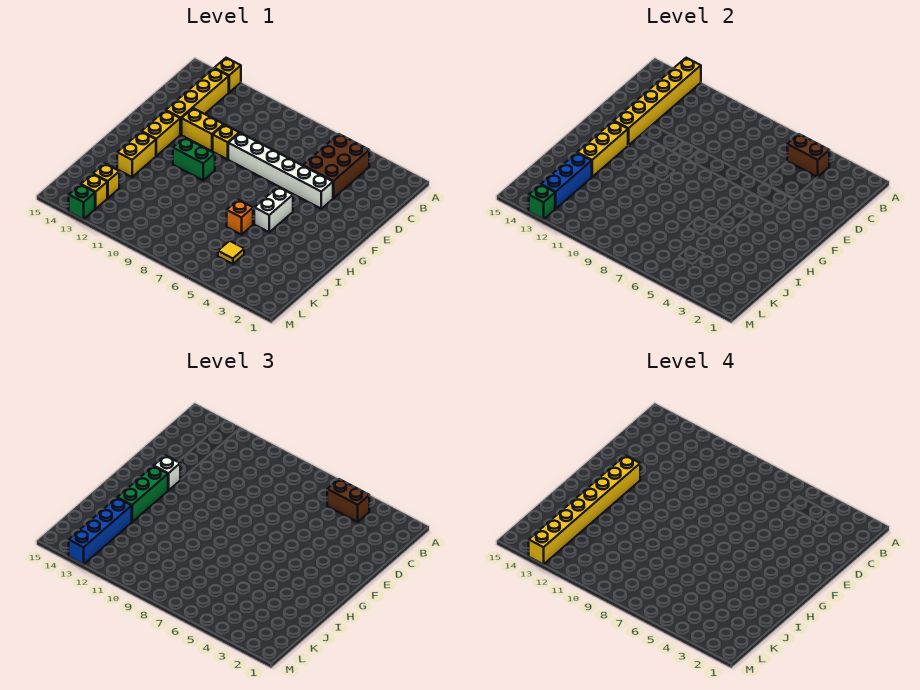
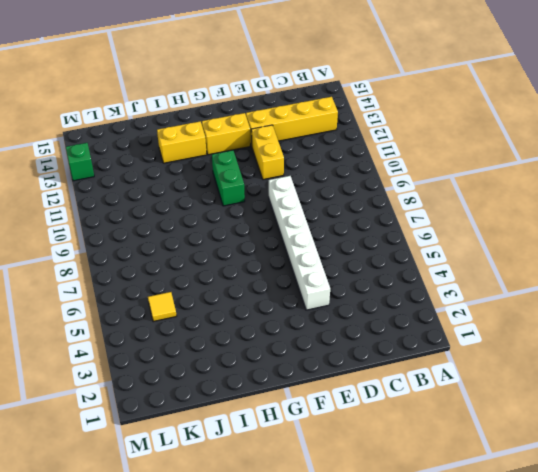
none -> yellow 1x1 brick [215,58,241,92]
none -> brown 2x3 brick [303,134,369,198]
none -> yellow 1x1 brick [213,125,239,159]

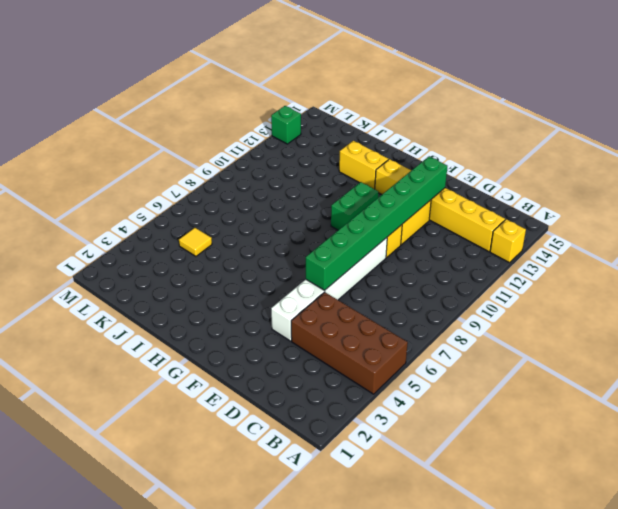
brown 2x4 brick [291,292,408,394] -> brown 2x3 brick [303,134,369,198]
green 1x8 brick [306,157,447,291] -> yellow 1x6 brick [614,58,701,145]
none -> white 1x2 brick [254,187,293,232]
none -> orange 1x1 brick [227,200,253,235]
none -> yellow 1x1 brick [93,163,119,198]

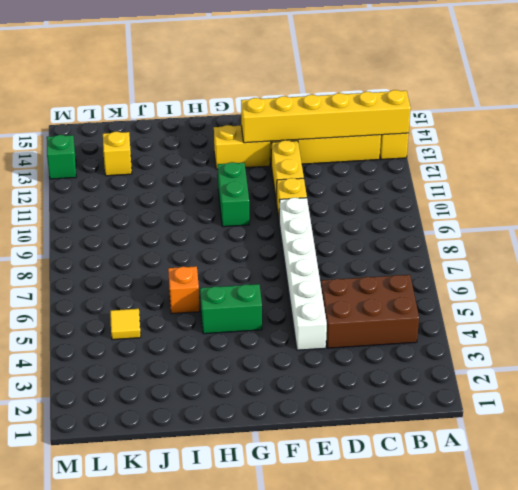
green 1x2 brick [200,284,262,334] -> white 1x2 brick [254,187,293,232]
none -> yellow 1x2 brick [117,132,156,177]
none -> yellow 1x1 brick [81,174,107,209]
none -> brown 1x2 brick [787,134,829,177]

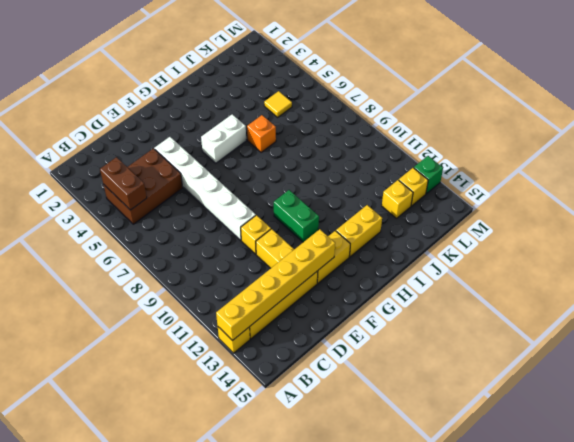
none -> yellow 1x3 brick [577,121,628,177]
none -> blue 1x3 brick [541,153,592,209]
none -> green 1x1 brick [529,185,555,219]

